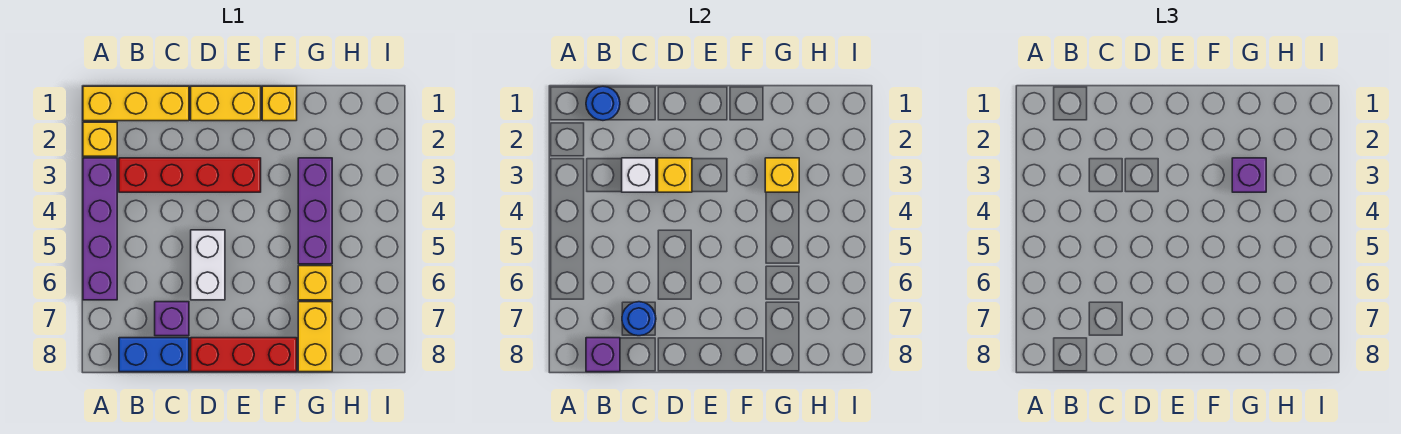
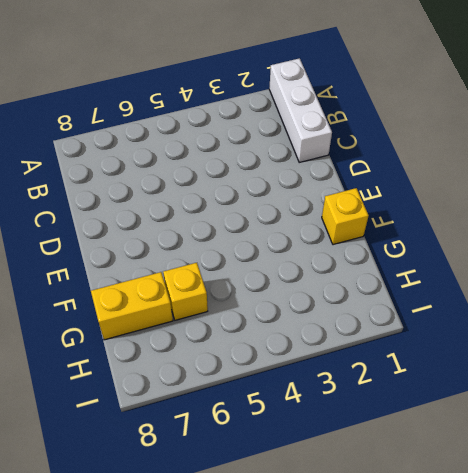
white 1x3 brick [269,58,332,162] -> yellow 1x3 brick [83,86,189,121]
none -> yellow 1x1 brick [83,122,117,156]
none -> purple 1x4 brick [83,158,117,300]
none -> red 1x4 brick [119,158,261,192]

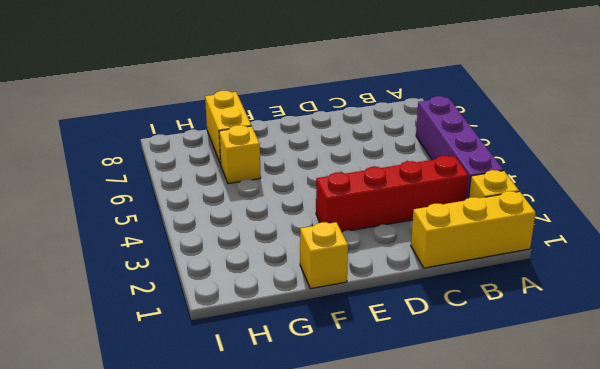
none -> blue 1x2 brick [119,338,189,372]
none -> purple 1x1 brick [155,302,189,336]
none -> yellow 1x2 brick [191,86,261,121]

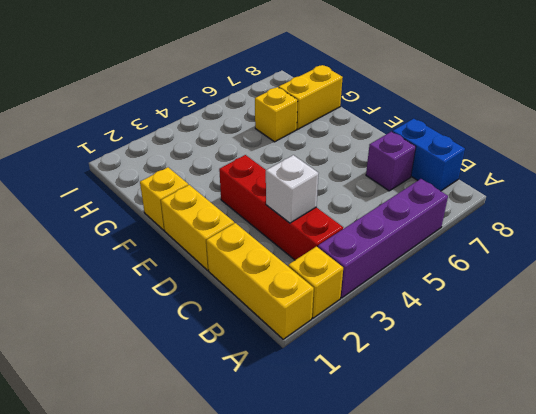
none -> white 1x2 brick [191,230,225,300]
none -> red 1x3 brick [191,338,297,372]
none -> purple 1x3 brick [298,158,332,264]

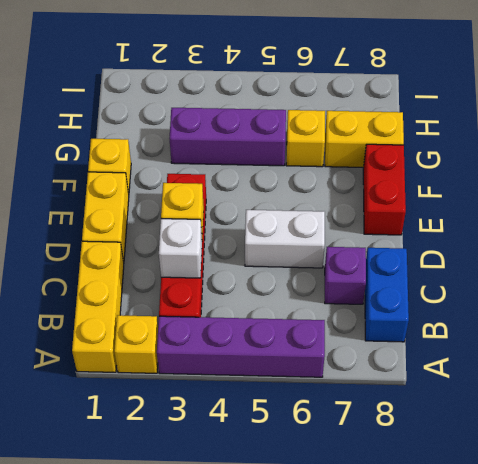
red 1x2 brick [363,144,406,235] -> red 1x3 brick [191,338,297,372]
none -> blue 1x1 round brick [586,86,620,120]
none -> purple 1x1 brick [586,338,620,372]
none -> blue 1x1 round brick [622,302,656,336]

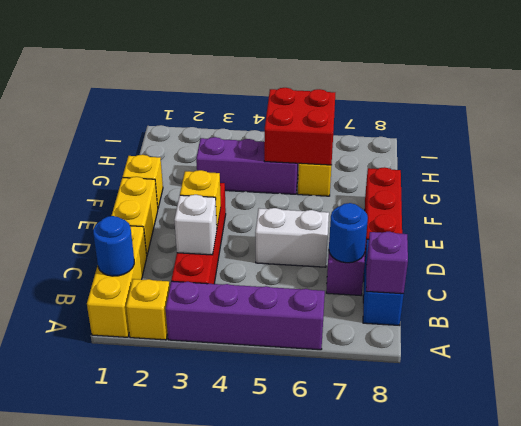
red 2x2 brick [264,88,335,165] -> none
none -> yellow 1x2 brick [298,302,332,372]
none -> yellow 1x1 brick [765,158,799,192]
none -> purple 1x1 brick [1232,158,1266,192]

